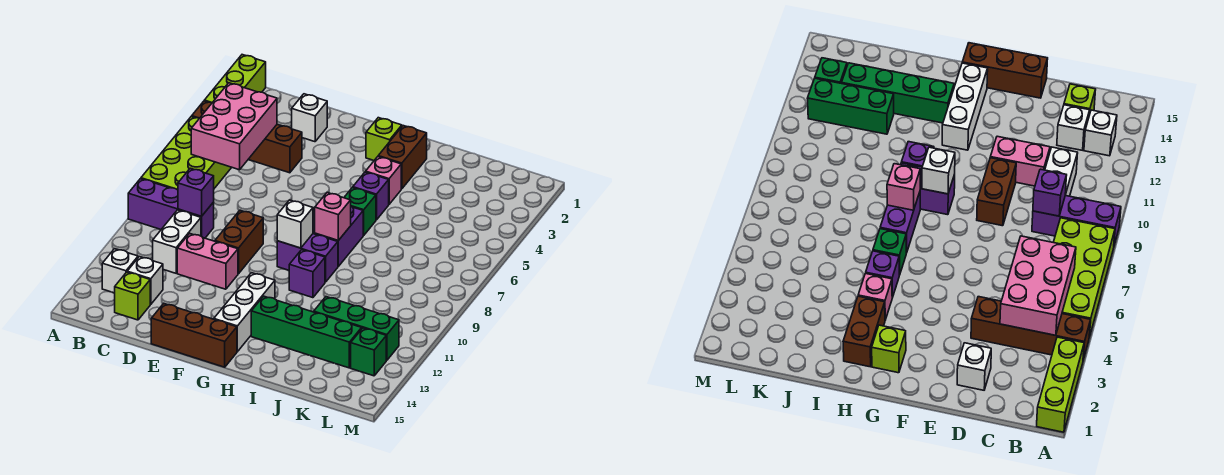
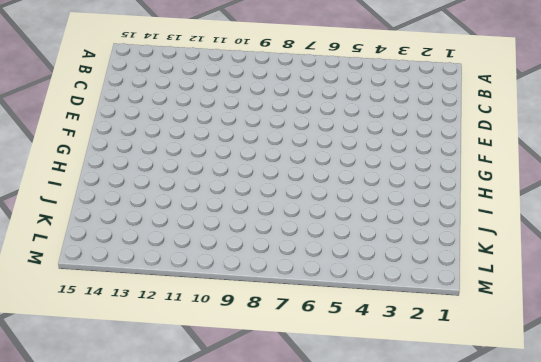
none -> lime 1x3 brick [204,55,266,103]
none -> brown 1x4 brick [192,101,302,173]
none -> lime 2x4 brick [141,116,232,190]

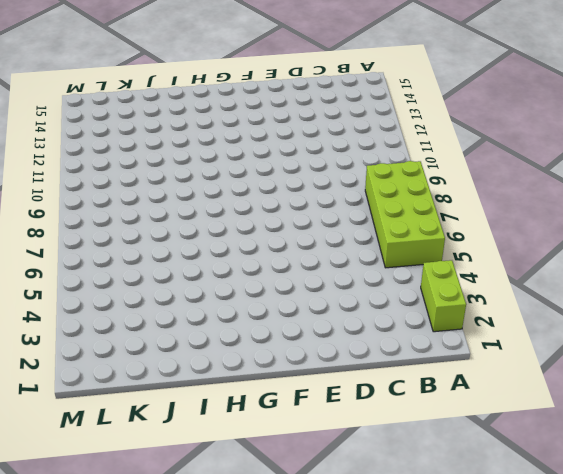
lime 1x2 brick [421,260,466,332] -> lime 1x3 brick [204,55,266,103]
none -> brown 1x4 brick [192,101,302,173]
none -> purple 1x3 brick [128,179,214,238]
none -> white 1x1 brick [102,249,138,293]

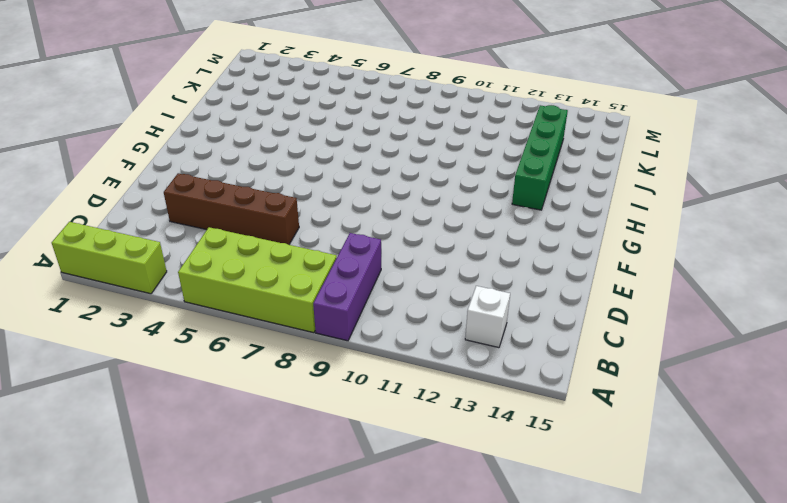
brown 1x4 brick [164,173,299,245] -> brown 1x4 brick turned to [192,101,302,173]
none -> white 1x2 brick [153,210,201,273]
none -> white 1x1 brick [127,257,163,305]
none -> lime 1x1 brick [115,272,150,320]

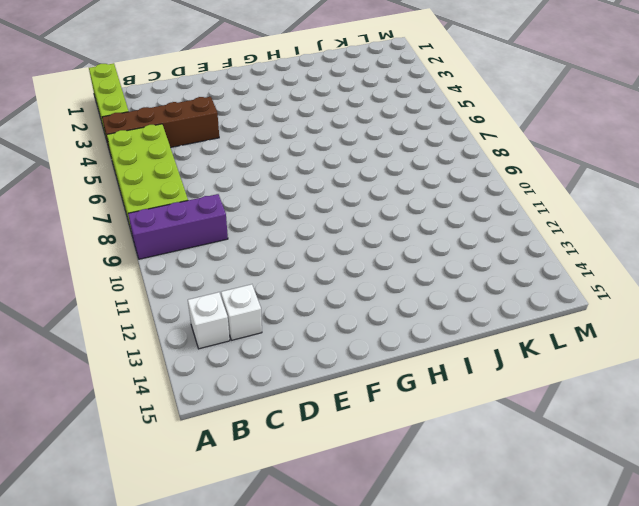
none -> white 1x2 brick [153,210,201,273]
none -> lime 1x1 brick [115,272,150,320]
none -> white 1x1 brick [292,94,327,142]

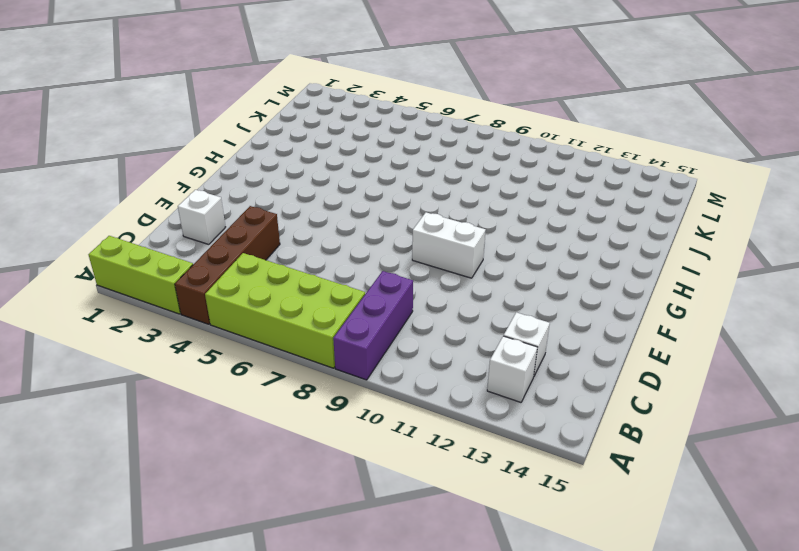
white 1x2 brick [412,212,486,278] -> white 1x2 brick moved to [153,210,201,273]
none -> lime 1x1 brick [115,272,150,320]
none -> pink 1x2 brick [177,233,238,289]
none -> brown 1x2 brick [215,210,263,274]

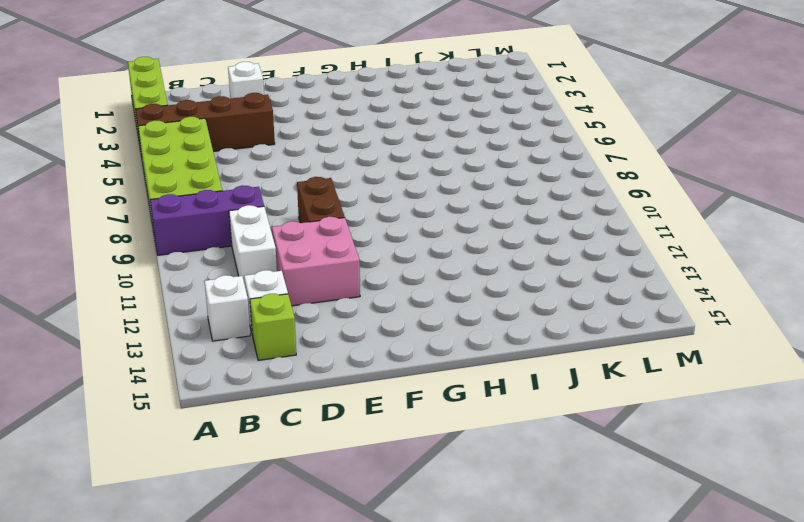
pink 2x2 brick [272,217,360,306] -> pink 1x2 brick [177,233,238,289]
none -> brown 1x3 brick [151,304,237,367]
none -> lime 1x1 brick [366,118,402,161]
none -> purple 1x2 brick [277,234,338,282]

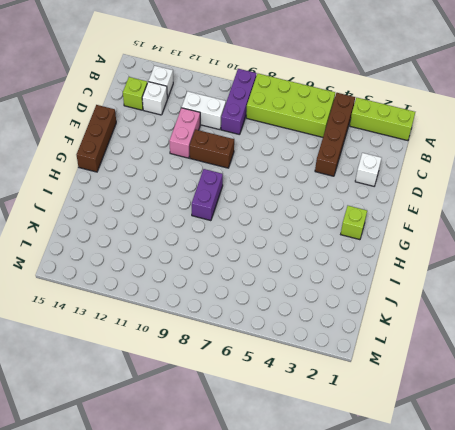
none -> white 1x3 brick [214,273,275,352]
none -> brown 1x2 brick [378,126,427,189]
none -> pink 1x1 brick [366,157,401,204]

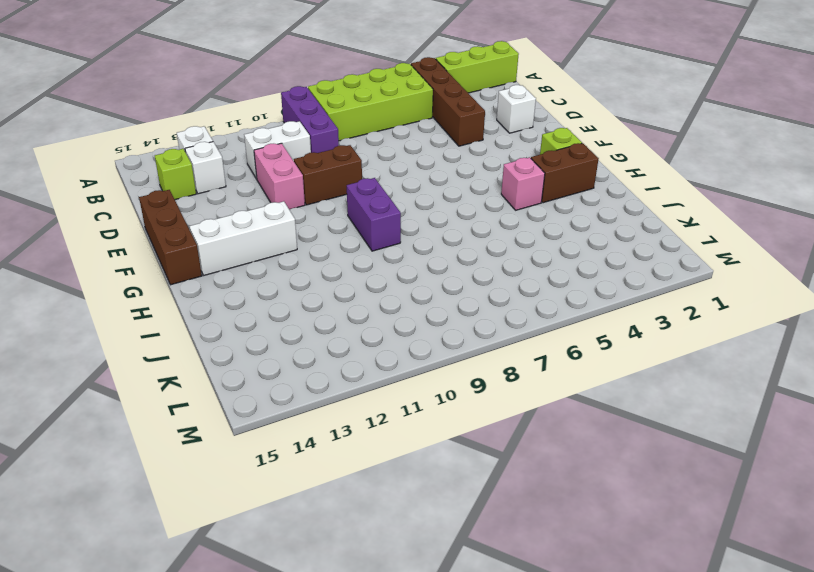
none -> purple 1x1 brick [353,172,389,220]
none -> green 1x1 brick [344,188,376,235]
none -> purple 1x2 brick [315,206,364,266]

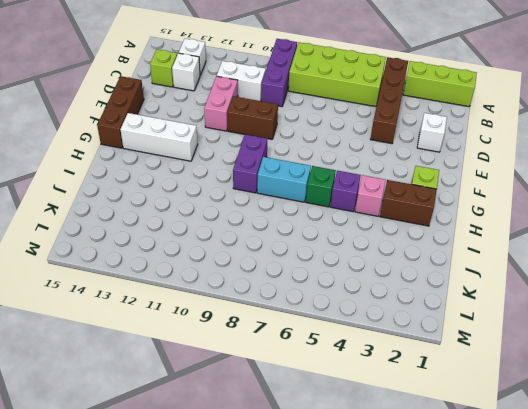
cyan 1x2 brick [257,157,311,202] -> purple 1x2 brick [315,206,364,266]
none -> purple 1x1 brick [289,250,325,298]
none -> green 1x4 brick [251,296,362,368]
none -> green 1x3 brick [314,297,399,360]

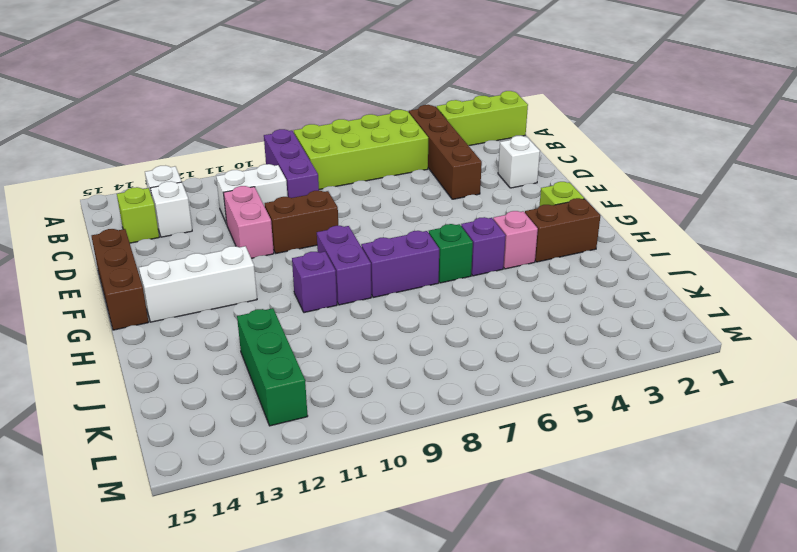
none -> green 1x4 brick [251,296,362,368]
none -> green 1x1 brick [351,328,386,376]
none -> pink 2x3 brick [191,83,277,170]

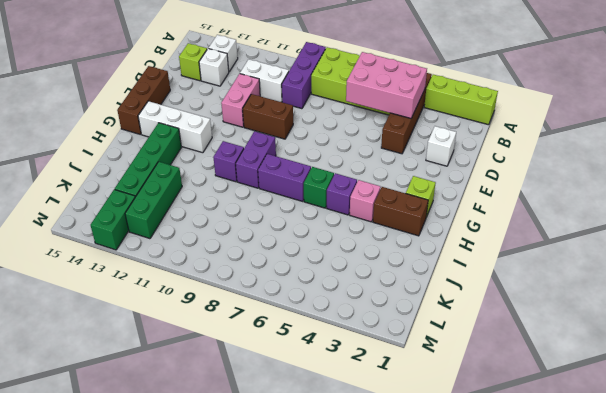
green 1x2 brick [91,189,135,250] -> green 1x1 brick [351,328,386,376]
none -> purple 1x1 brick [178,168,214,216]
none -> white 1x1 brick [277,200,313,248]
none -> pink 1x1 brick [315,193,351,240]

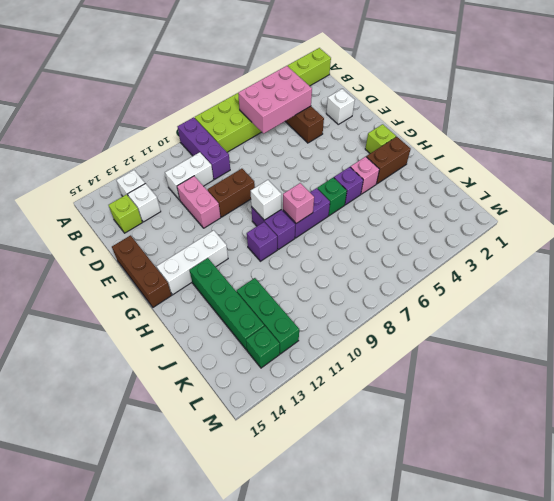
none -> purple 1x1 brick [178,168,214,216]

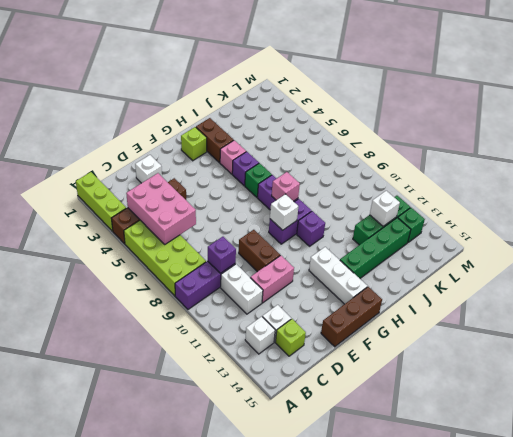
white 1x1 brick [370,191,400,226] -> none

